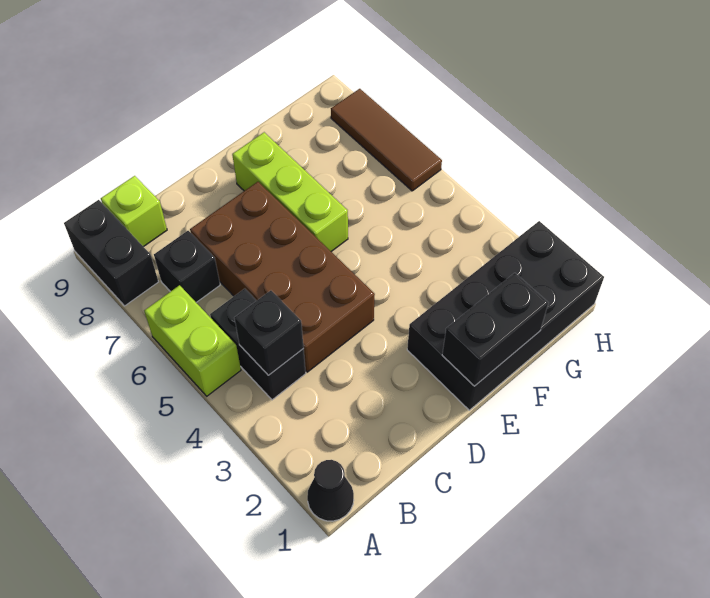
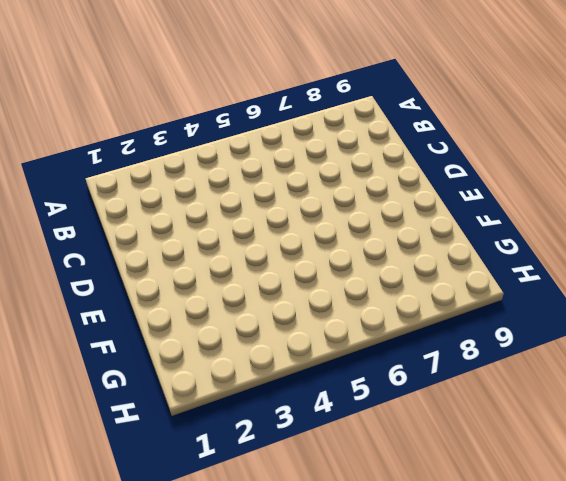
none -> black 1x1 cone [307,460,354,521]
none -> lime 1x2 brick [144,285,241,396]
none -> black 1x2 brick [64,200,158,306]

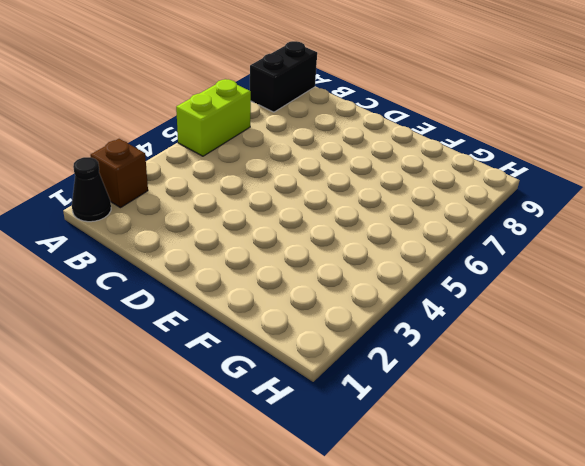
brown 1x1 brick [90,139,148,208] -> none
none -> black 1x2 brick [210,289,306,400]
none -> black 1x1 brick [154,231,220,302]
none -> lime 1x1 brick [101,176,167,247]

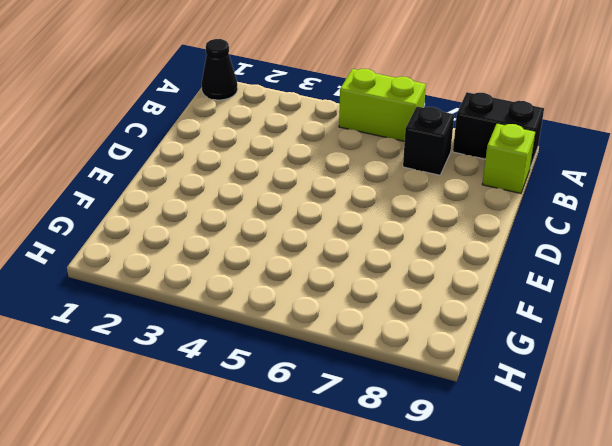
none -> black 1x2 brick [210,289,306,400]
none -> brown 2x4 brick [190,182,375,372]
none -> black 2x4 brick [407,221,604,410]

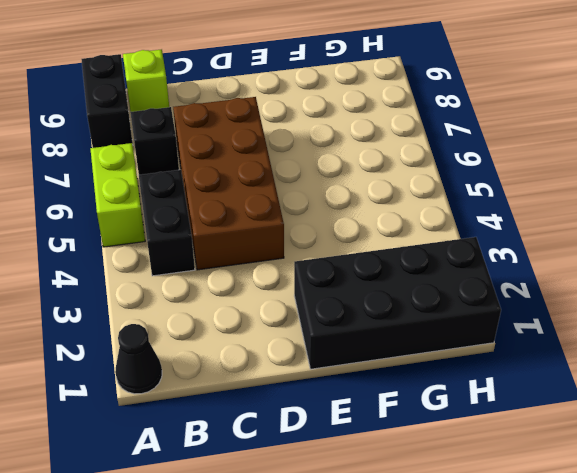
none -> lime 1x3 brick [232,132,348,251]
none -> brown 1x3 tile [331,89,442,191]
none -> black 1x1 brick [234,291,304,375]

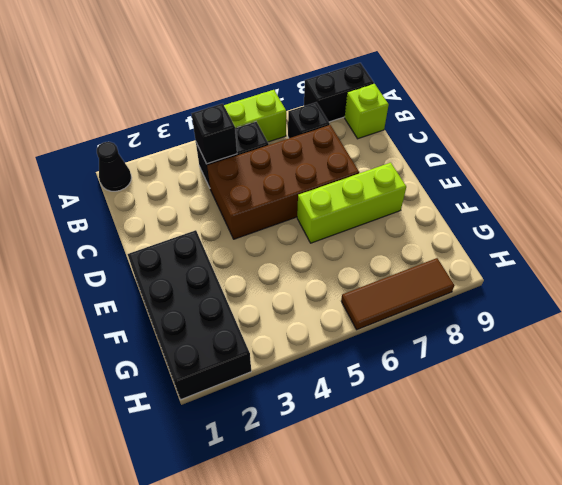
none -> black 1x2 brick [442,273,548,386]

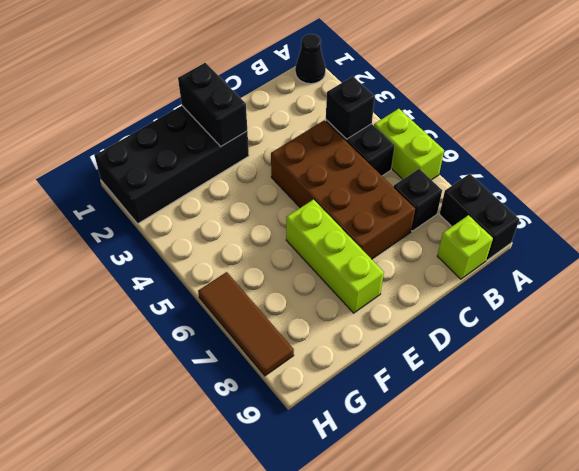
black 1x2 brick [178,63,247,146] -> black 1x2 brick turned to [442,273,548,386]

